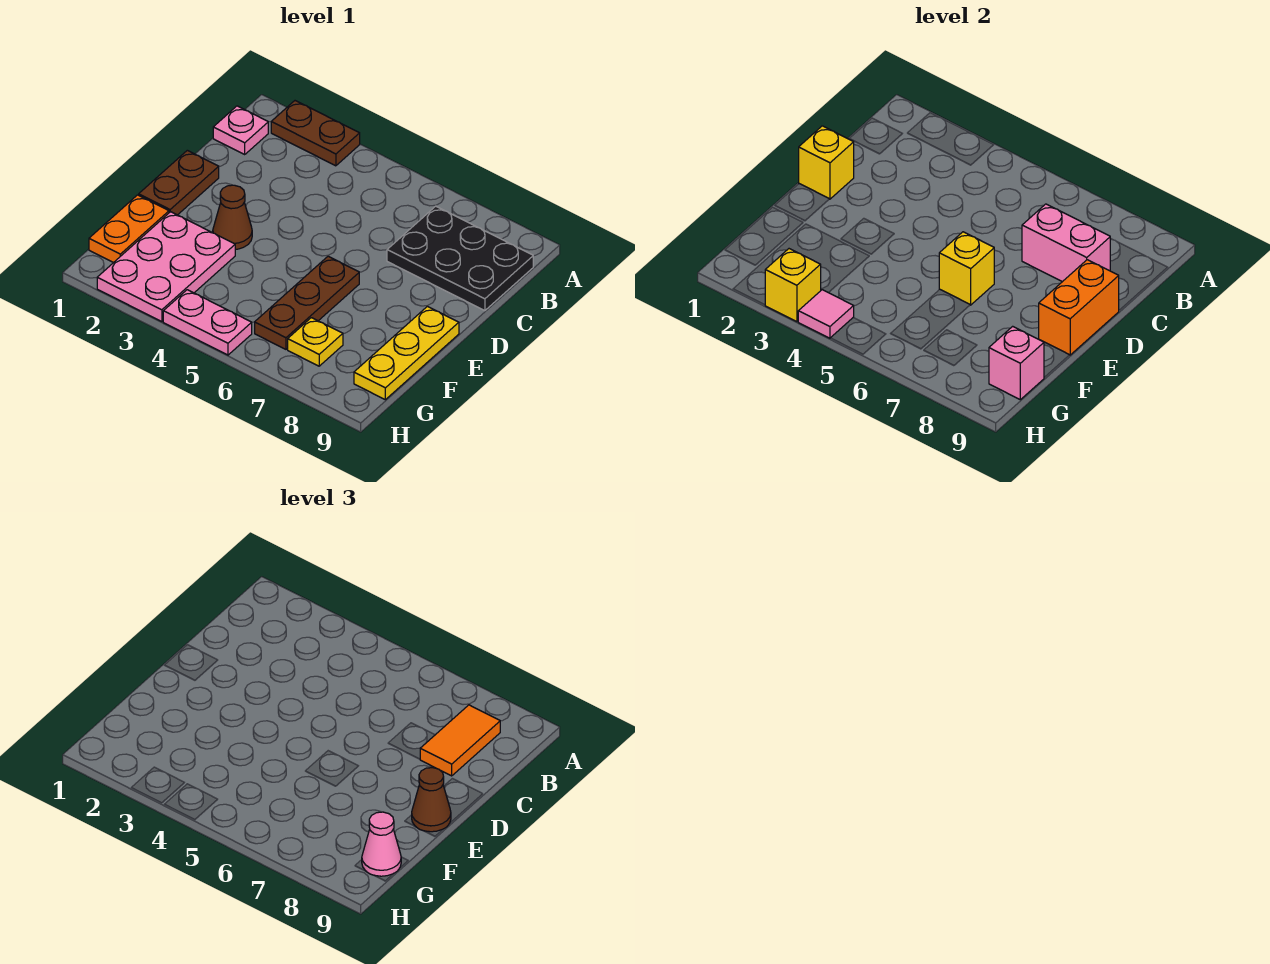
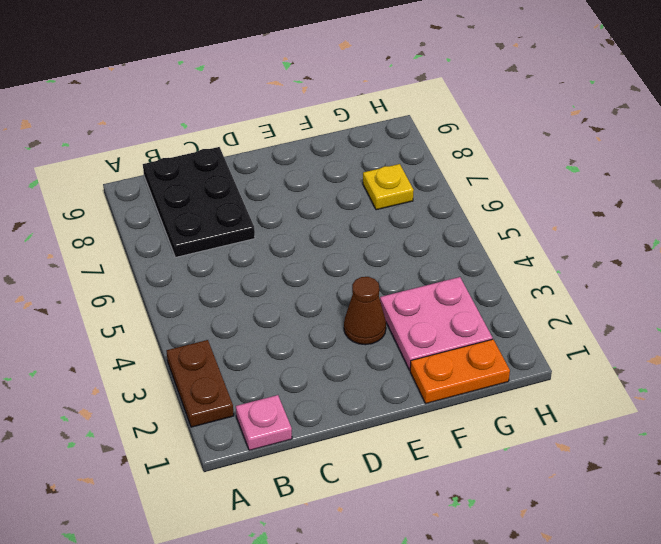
pink 2x2 plate [380,277,492,370] -> pink 2x3 plate [97,212,235,322]
none -> brown 1x2 plate [139,150,219,215]
none -> brown 1x3 plate [255,256,359,349]
none -> yellow 1x3 plate [354,306,459,400]

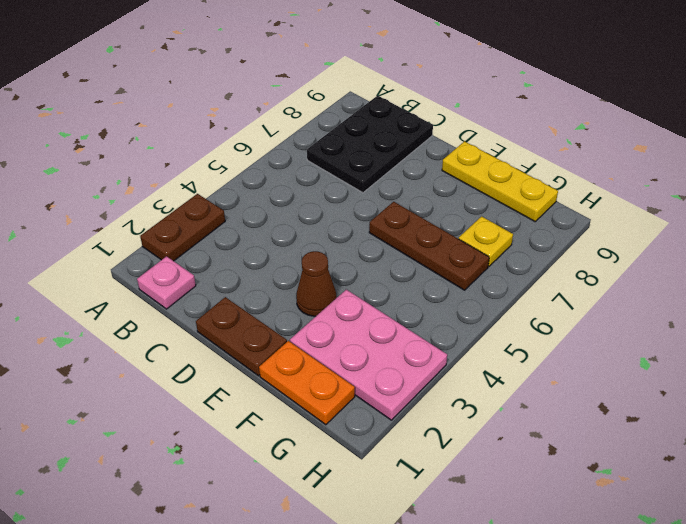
none -> pink 1x2 plate [163,290,252,355]
none -> pink 1x2 brick [1022,204,1110,282]
none -> yellow 1x1 brick [799,126,854,199]

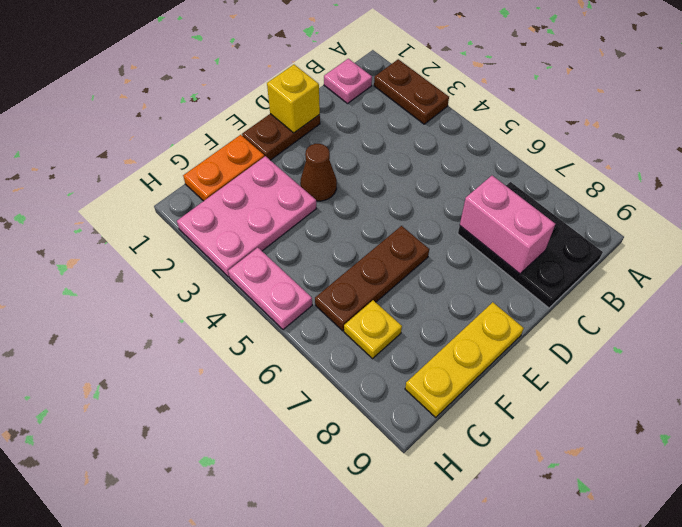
none -> orange 1x2 brick [1039,260,1119,355]
none -> yellow 1x1 brick [939,232,994,305]
none -> pink 1x1 brick [989,326,1044,400]

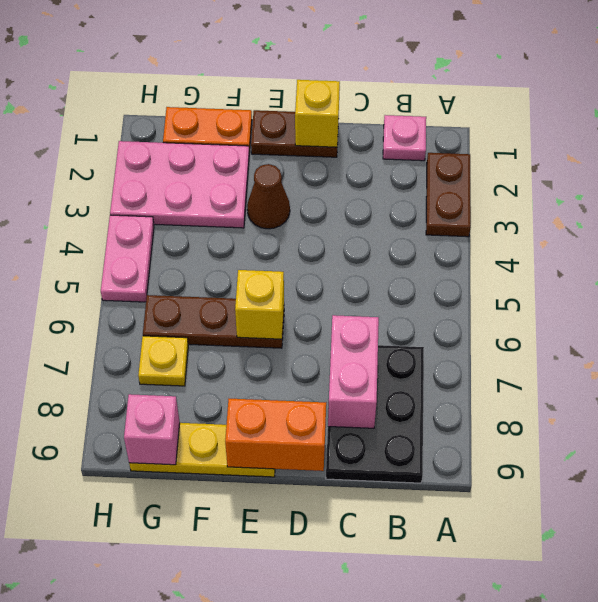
none -> yellow 1x1 brick [765,249,821,322]
none -> pink 1x1 tile [798,290,854,338]
none -> orange 1x2 tile [420,705,500,776]

